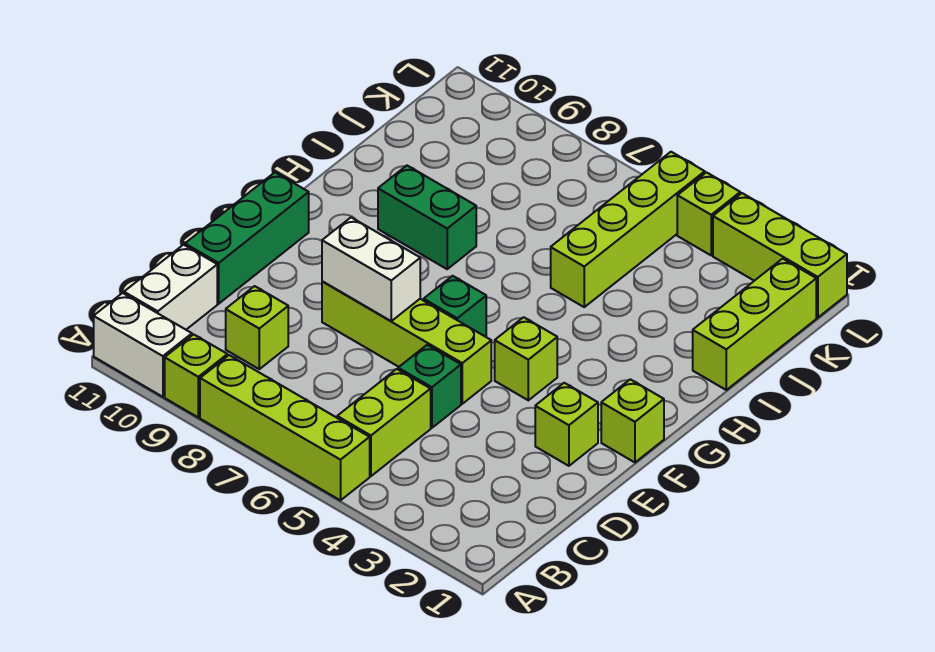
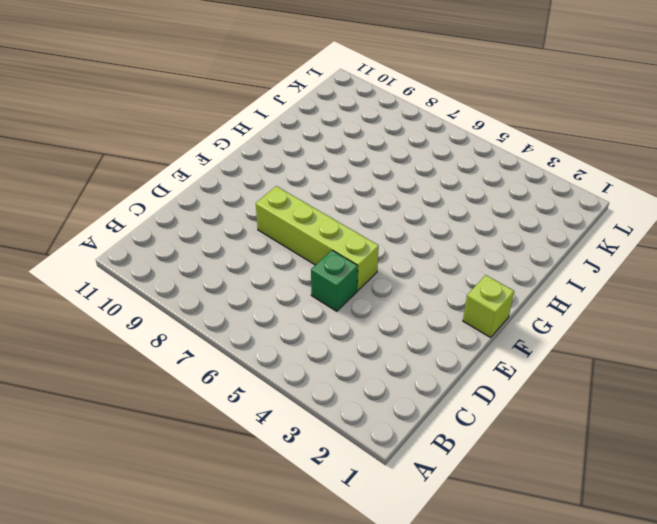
none -> lime 1x4 brick [200,355,370,500]
none -> lime 1x1 brick [165,334,227,417]
none -> white 1x2 brick [94,293,192,397]

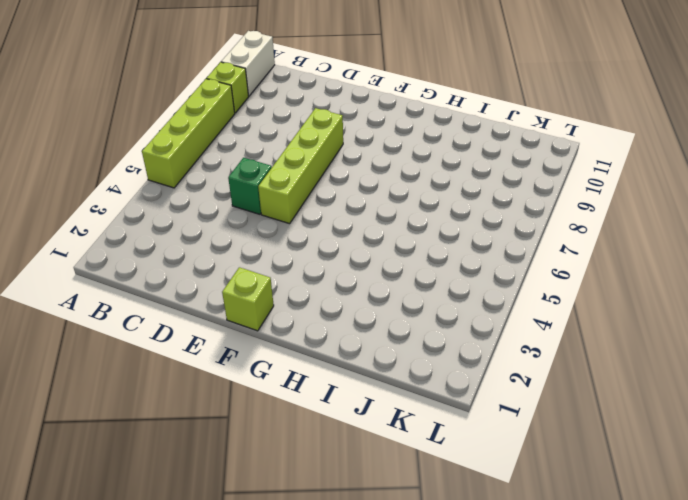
none -> lime 1x2 brick [337,369,431,476]
none -> white 1x2 brick [124,245,217,330]
none -> lime 1x1 brick [226,286,288,369]

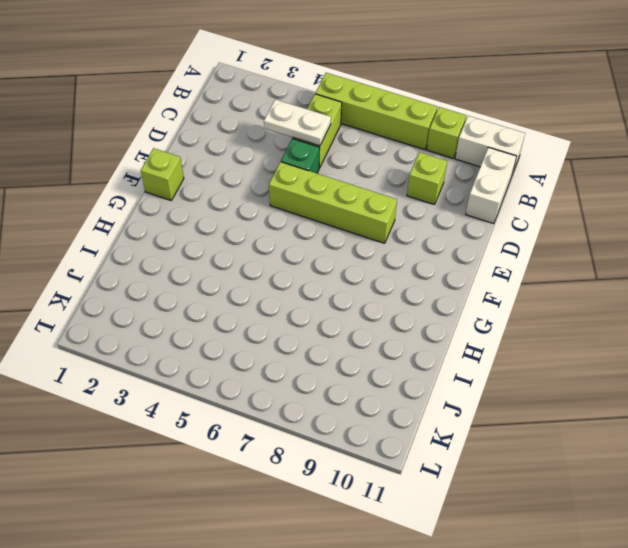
white 1x2 plate [264,99,331,146] -> none
none -> green 1x3 brick [185,172,309,304]
none -> lime 1x1 brick [535,383,598,466]
none -> lime 1x1 brick [495,317,557,400]

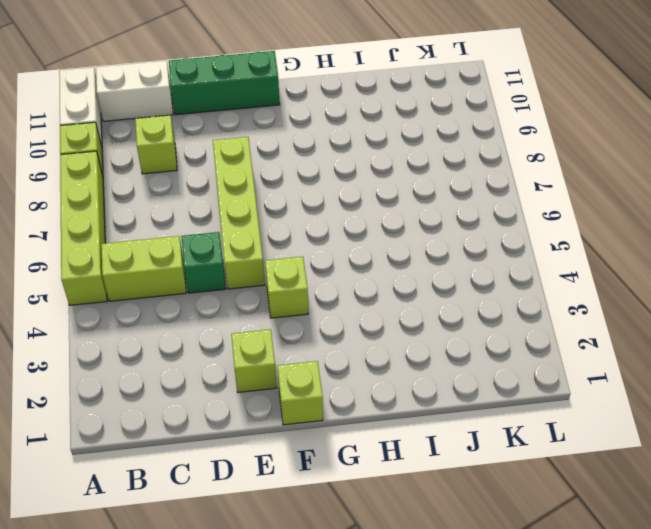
none -> green 1x1 brick [424,276,486,337]
none -> green 1x2 brick [378,166,476,269]
none -> lime 1x3 brick [693,259,816,390]

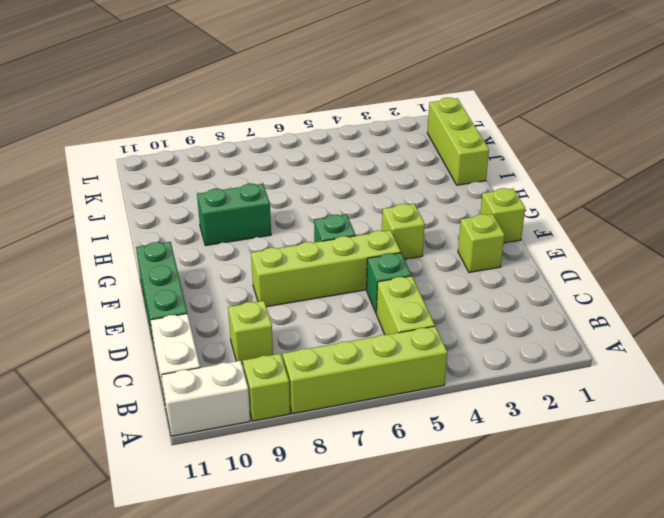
none -> lime 1x4 brick [551,152,705,307]
none -> lime 1x3 brick [713,193,847,318]
none -> lime 1x1 brick [677,172,740,255]

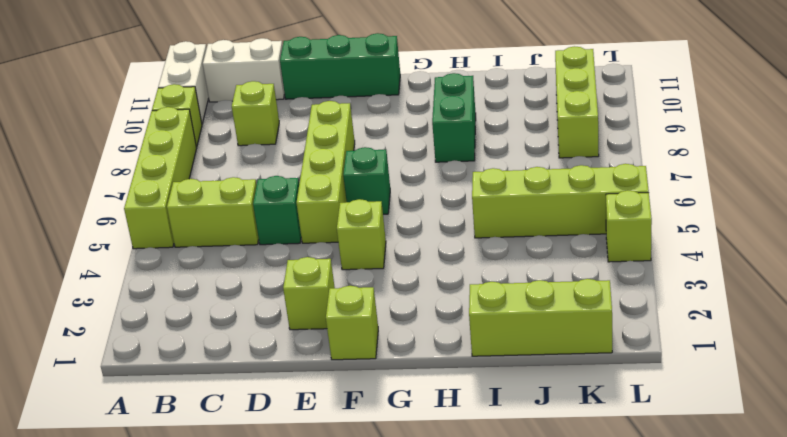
lime 1x3 brick [555,46,599,158] -> lime 1x3 brick moved to [713,193,847,318]
none -> white 1x2 brick [322,217,420,321]

